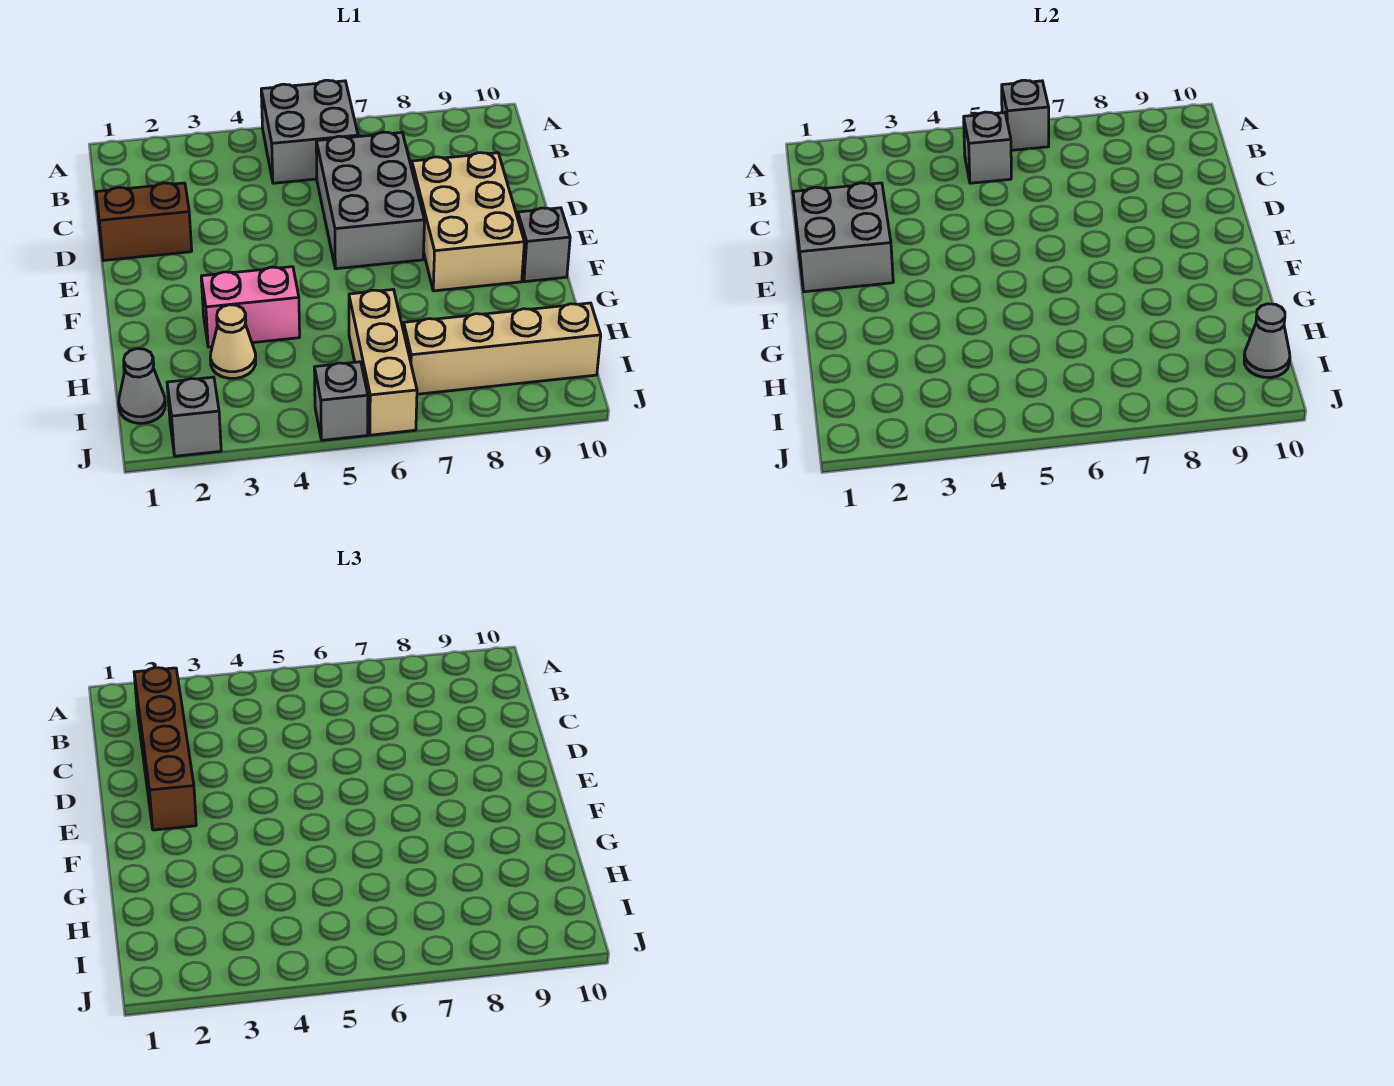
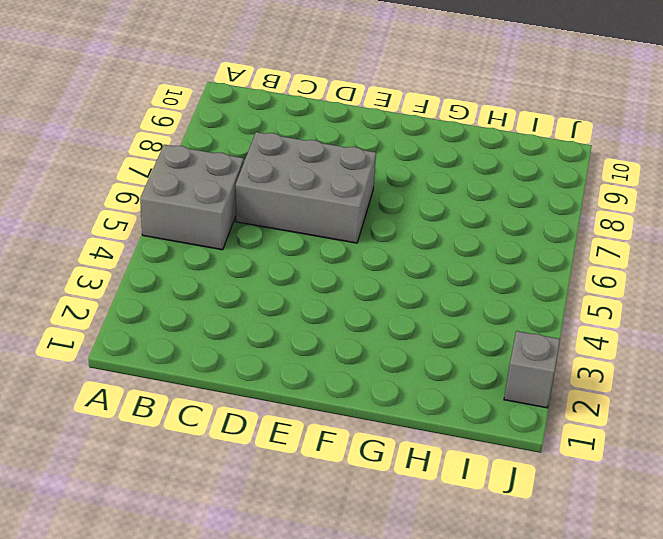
none -> brown 1x2 brick [96,183,192,261]
none -> tan 2x3 brick [412,153,524,291]
none -> grey 1x1 brick [518,208,570,282]

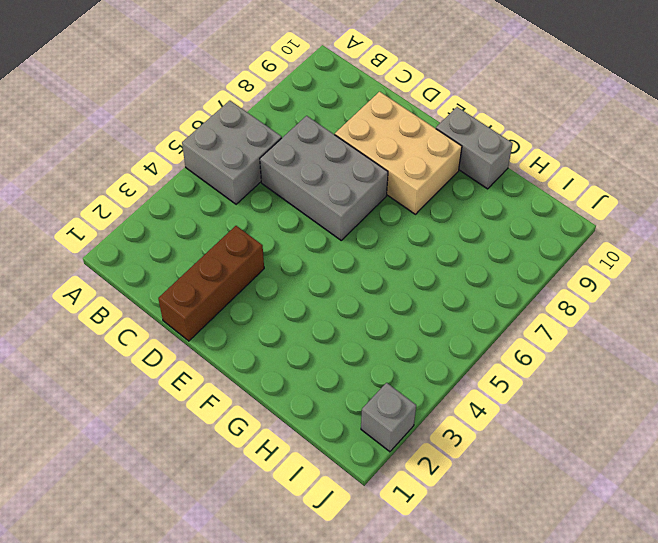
brown 1x3 brick [158,226,264,341] -> brown 1x2 brick [96,183,192,261]
grey 1x2 brick [436,107,513,189] -> grey 1x1 brick [518,208,570,282]
none -> pink 1x2 brick [201,267,300,347]
none -> tan 1x1 cone [210,305,256,378]
none -> tan 1x3 brick [349,289,417,435]

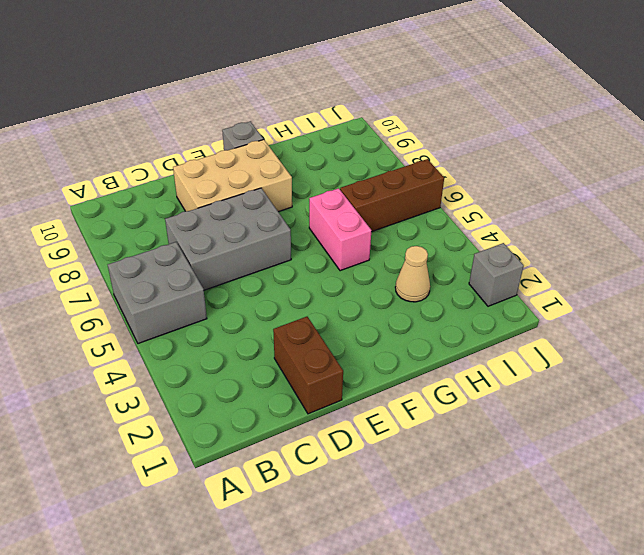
pink 1x2 brick [309,188,371,271] -> pink 1x2 brick moved to [201,267,300,347]
brown 1x3 brick [340,159,444,232] -> tan 1x3 brick [349,289,417,435]
none -> grey 1x1 cone [119,349,165,423]
none -> tan 1x4 brick [404,303,601,394]
none -> grey 1x1 brick [314,362,368,440]

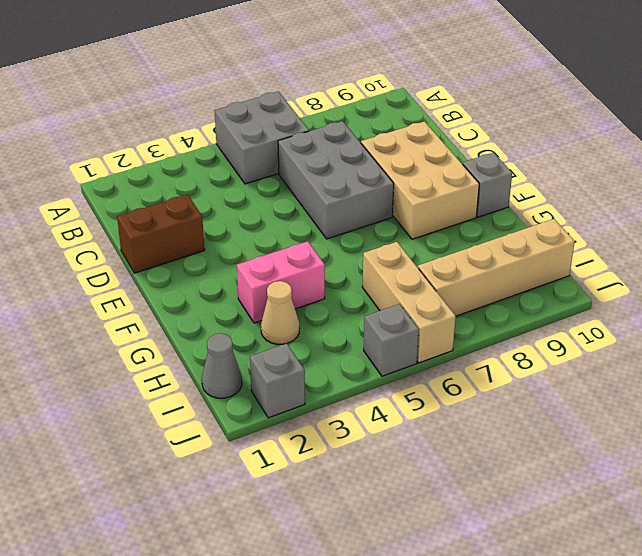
none -> grey 1x1 brick [1002,80,1049,150]
none -> grey 1x1 brick [964,112,1011,183]
none -> grey 2x2 brick [793,183,893,292]

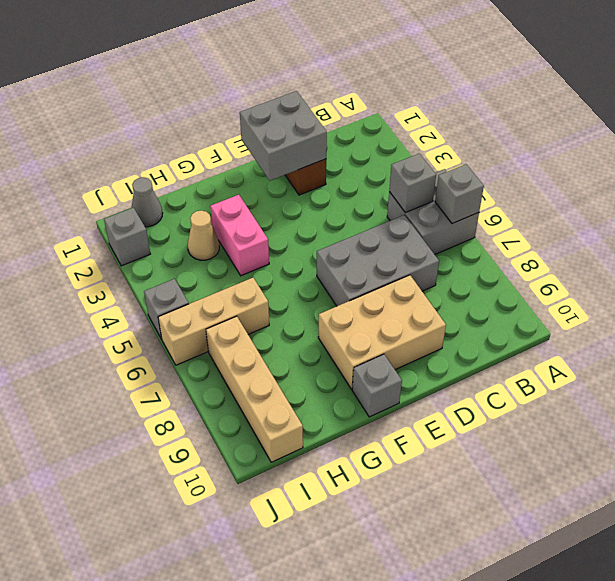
none -> grey 1x1 cone [1244,304,1290,378]
none -> brown 1x4 brick [134,668,196,830]

